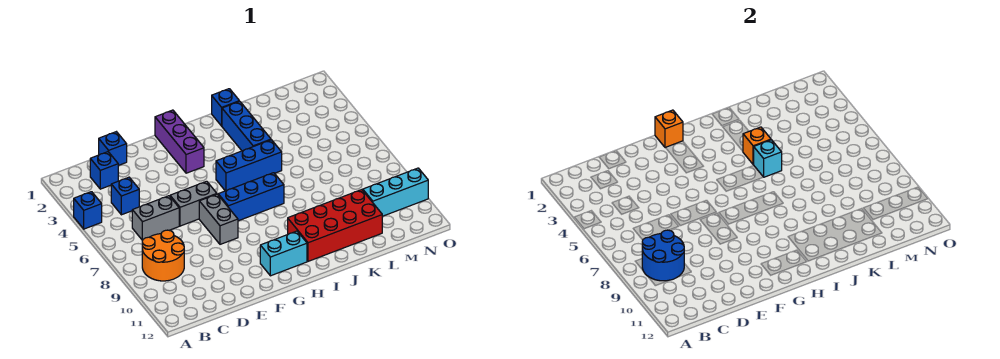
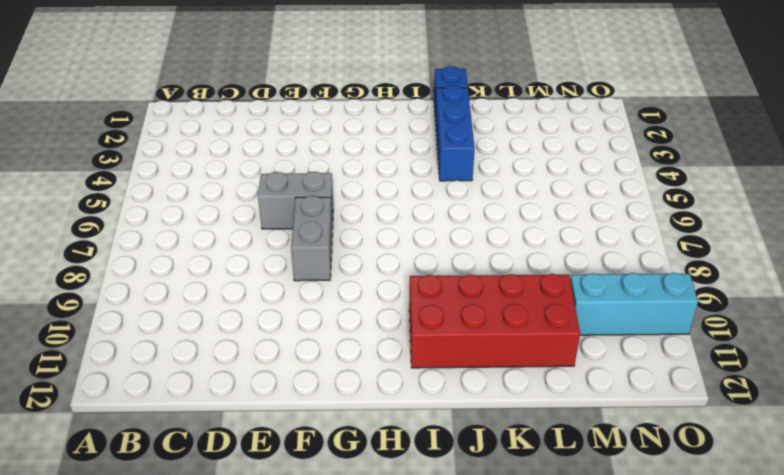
none -> blue 1x1 brick [74,192,102,229]
none -> orange 2x2 round brick [142,230,184,281]
none -> blue 1x1 brick [90,152,118,189]

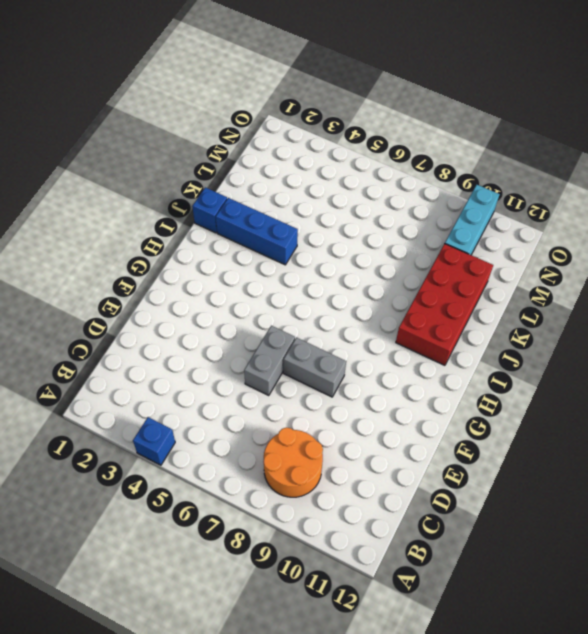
none -> blue 1x1 brick [90,152,118,189]
none -> blue 1x1 brick [111,177,139,215]
none -> grey 1x2 brick [132,196,179,240]

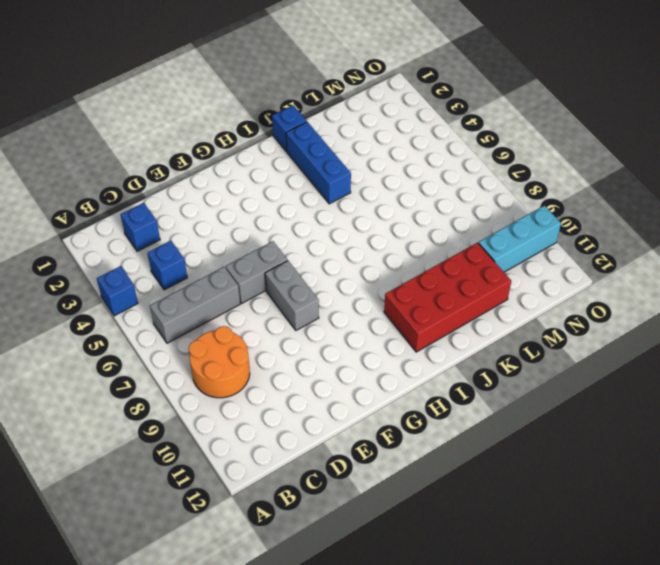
grey 1x3 brick [150,267,240,343] -> grey 1x2 brick [132,196,179,240]
none -> blue 1x1 brick [99,132,127,166]
none -> purple 1x3 brick [155,110,204,173]
none -> blue 1x3 brick [218,173,284,221]

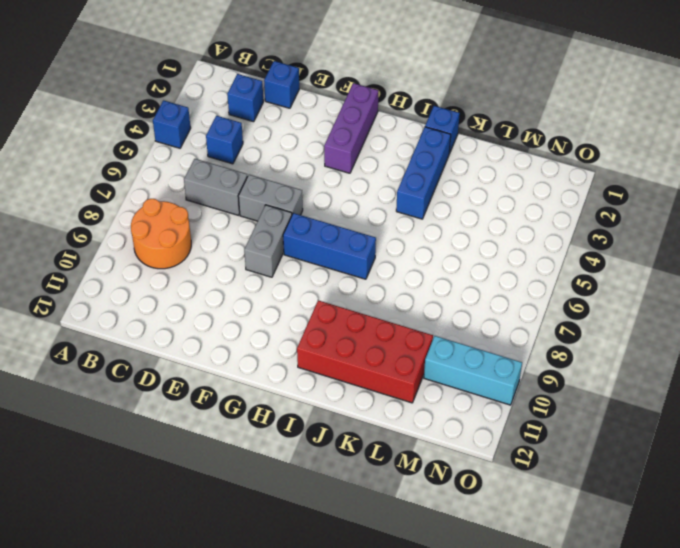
none -> cyan 1x2 brick [260,231,307,276]
none -> blue 1x3 brick [216,140,282,191]
none -> blue 2x2 round brick [642,230,684,281]

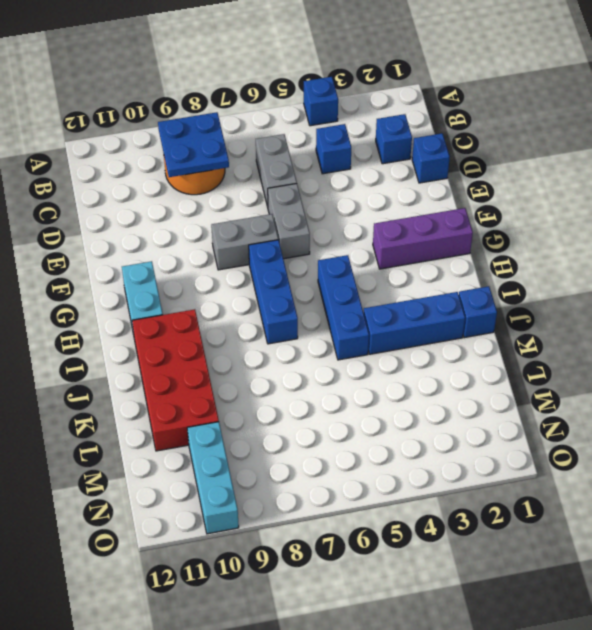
blue 2x2 plate [158,112,229,177] -> blue 2x2 round brick [642,230,684,281]
none -> orange 1x1 brick [655,110,683,148]
none -> orange 1x1 brick [743,127,771,165]
none -> cyan 1x1 brick [754,140,782,177]

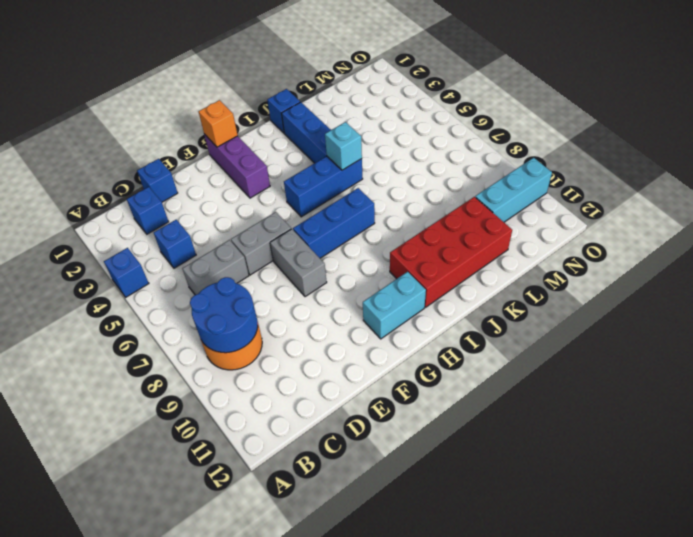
none -> orange 1x1 brick [743,127,771,165]

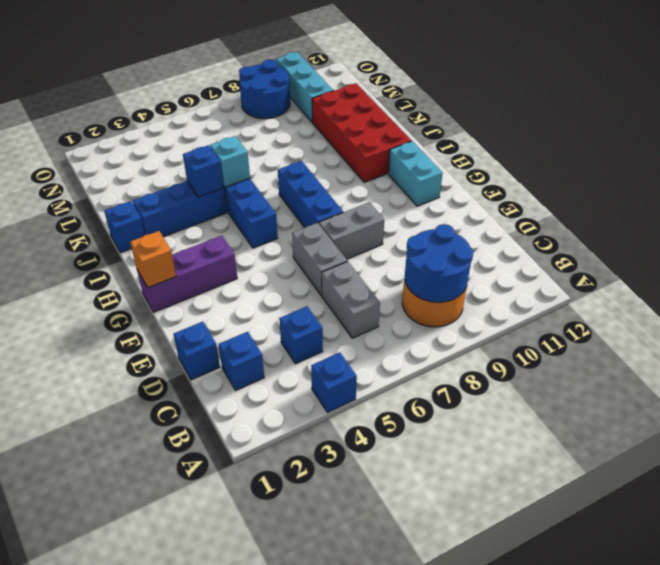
blue 1x1 brick [183,145,224,197] -> orange 1x1 brick [743,127,771,165]
blue 2x2 round brick [239,59,290,119] -> none

